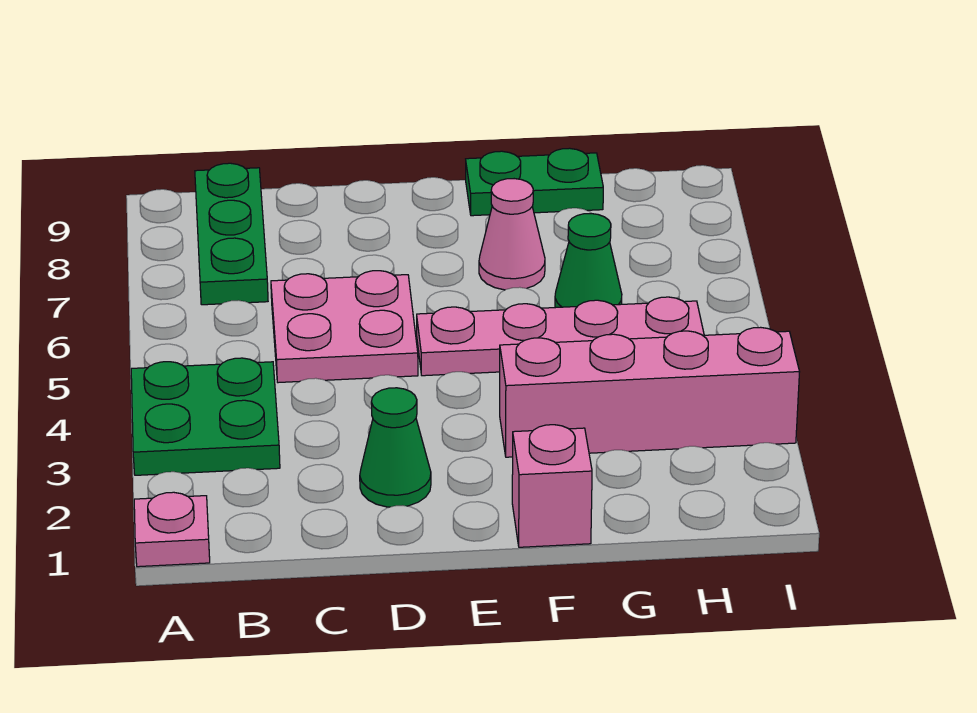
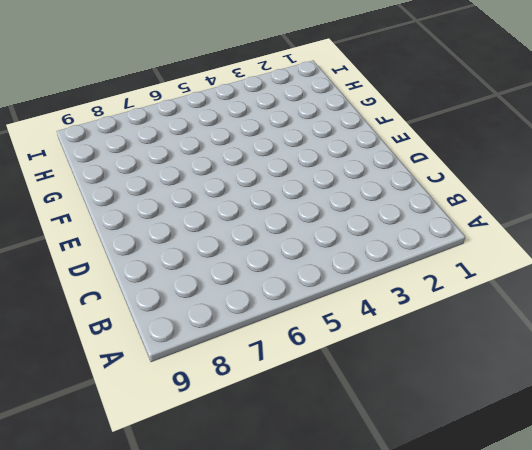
none -> pink 1x1 plate [134,492,210,567]
none -> green 2x2 plate [131,358,280,475]

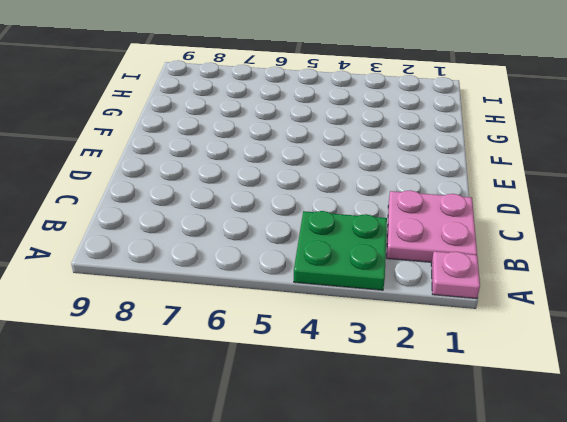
pink 2x2 plate [387,190,477,262] -> pink 2x2 plate moved to [271,271,418,383]
none -> green 1x3 plate [195,163,268,305]
none -> green 1x1 cone [360,388,431,507]

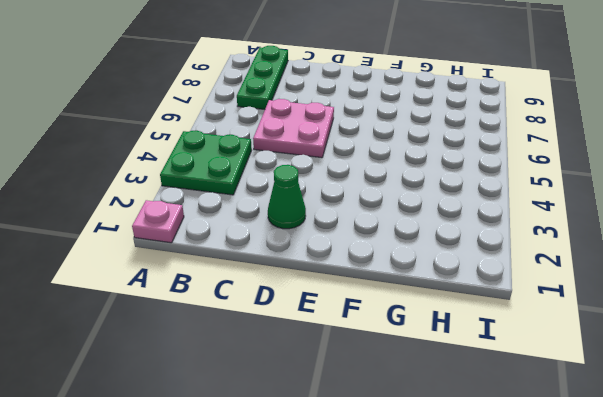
none -> pink 1x4 plate [417,297,704,376]
none -> pink 1x1 brick [512,425,592,547]

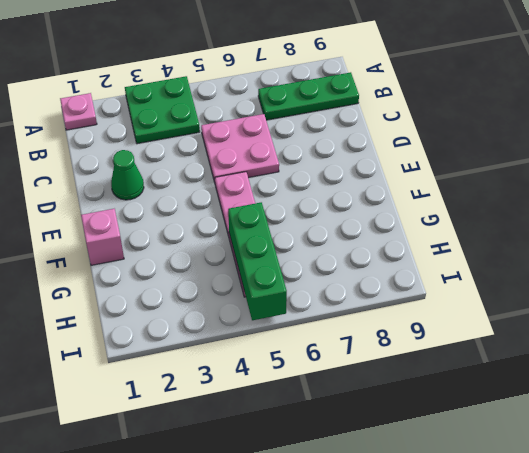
green 1x3 brick [228,202,287,320] -> none
none -> pink 1x4 brick [500,327,799,457]
none -> pink 1x1 cone [479,179,545,290]

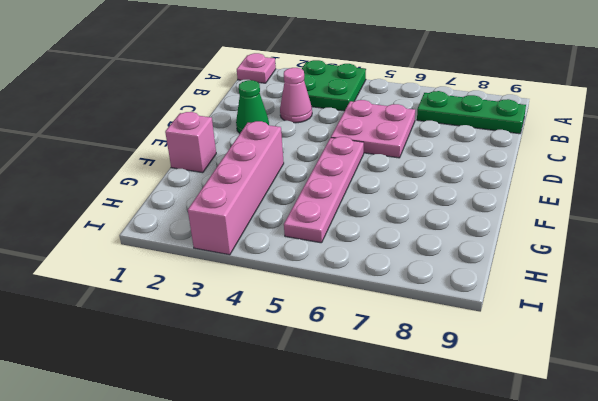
pink 1x1 cone [280,68,312,123] -> pink 1x1 cone moved to [479,179,545,290]
none -> green 1x2 plate [466,148,603,216]
none -> green 1x1 cone [555,214,622,308]

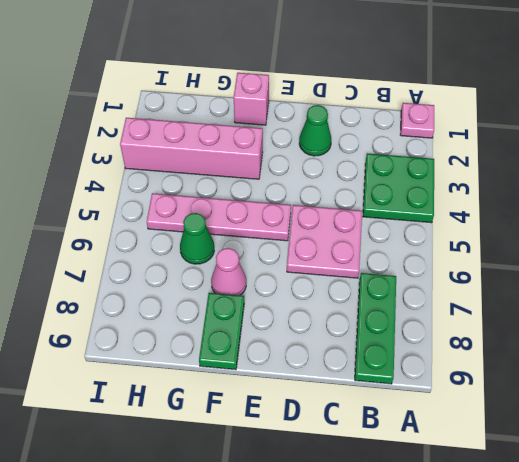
green 1x2 plate [199,293,244,370] -> green 1x2 plate turned to [466,148,603,216]

